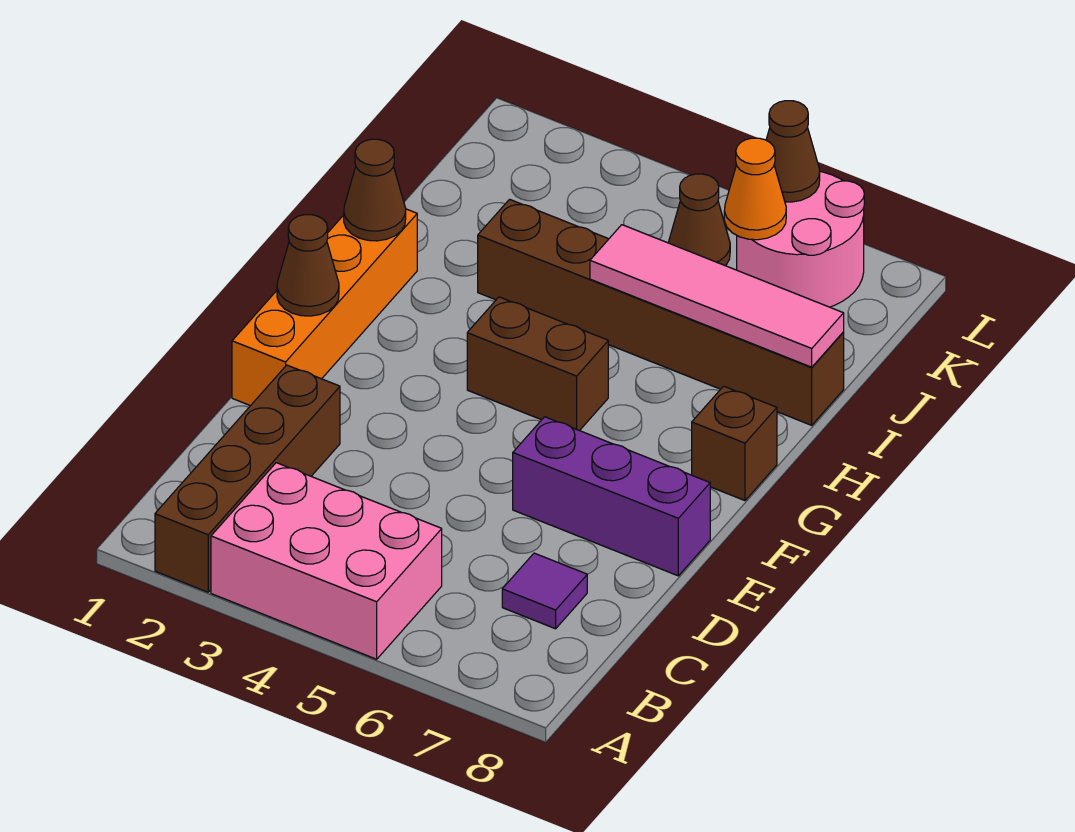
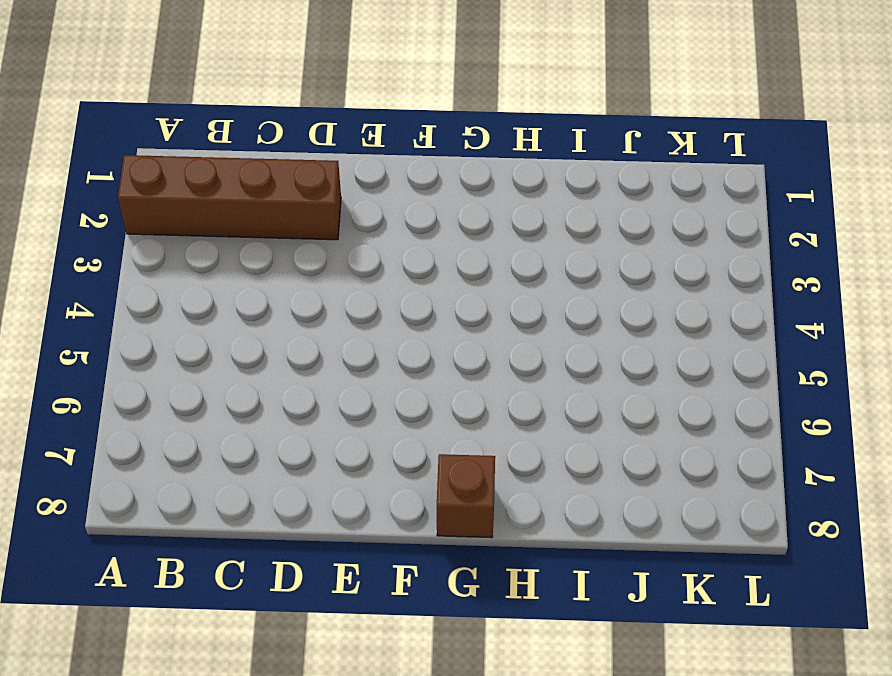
none -> pink 2x3 brick [211,463,442,659]
none -> purple 1x1 tile [502,553,587,629]
none -> orange 1x4 brick [232,209,417,406]

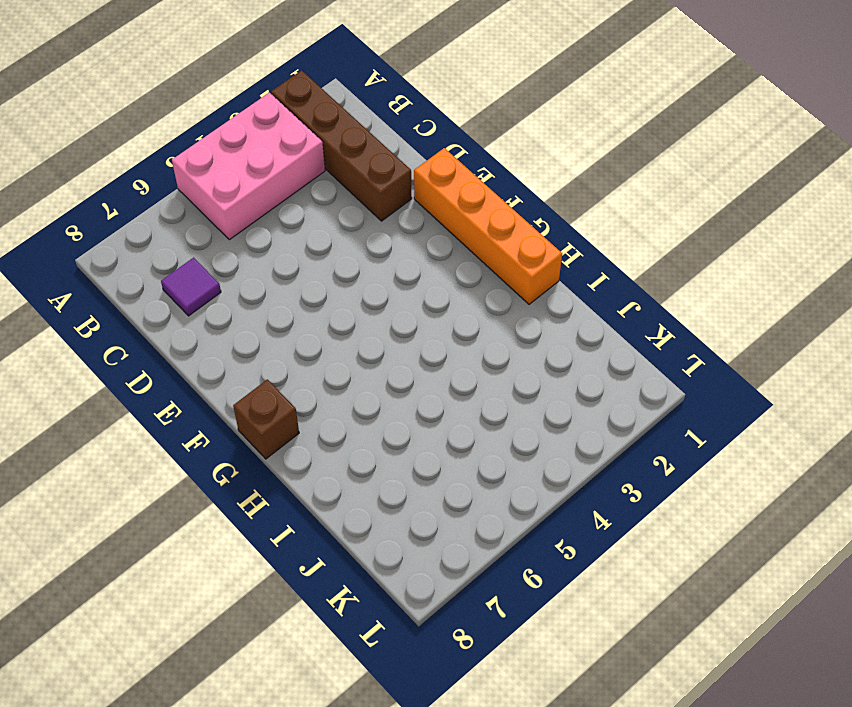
none -> purple 1x3 brick [513,417,710,576]
none -> brown 1x2 brick [467,297,608,431]
none -> brown 1x6 brick [478,199,844,425]

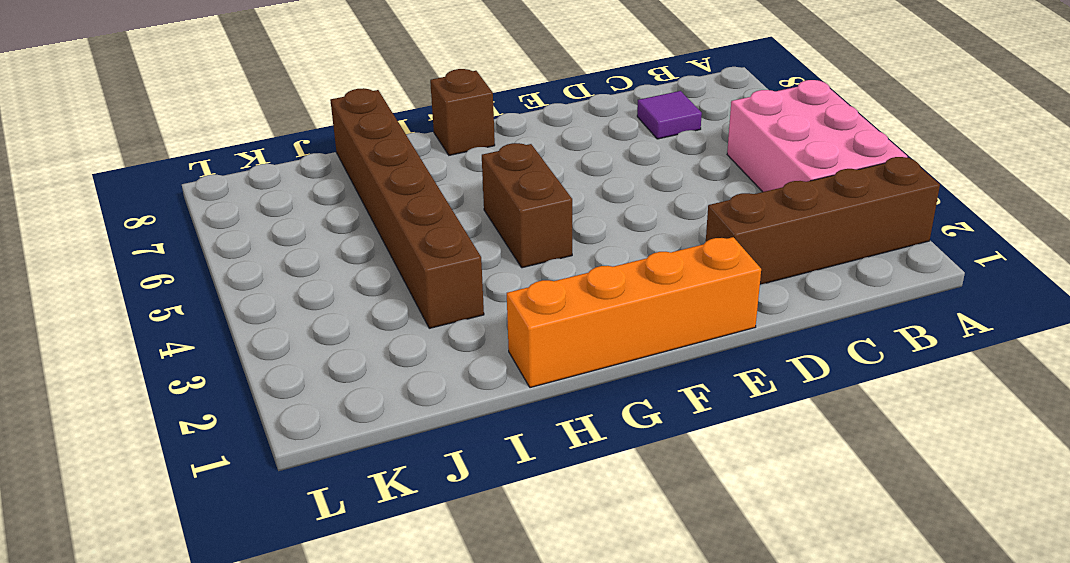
none -> purple 1x3 brick [513,417,710,576]
none -> brown 1x1 cone [669,174,730,266]
none -> pink 2x2 round brick [737,172,864,307]

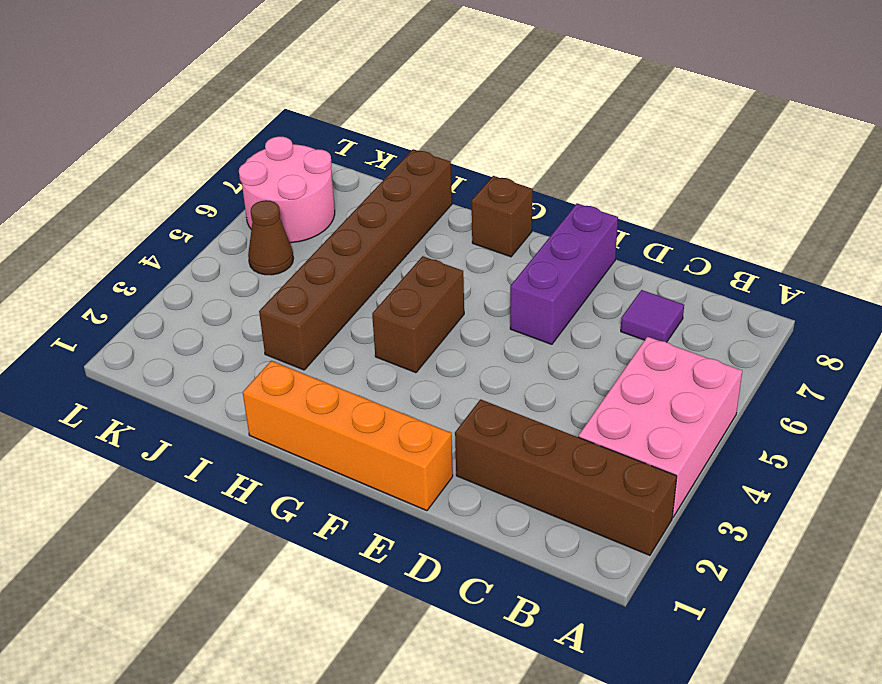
none -> brown 1x1 cone [277,215,339,316]
none -> brown 1x1 cone [344,139,406,241]
none -> pink 1x4 tile [590,225,844,367]

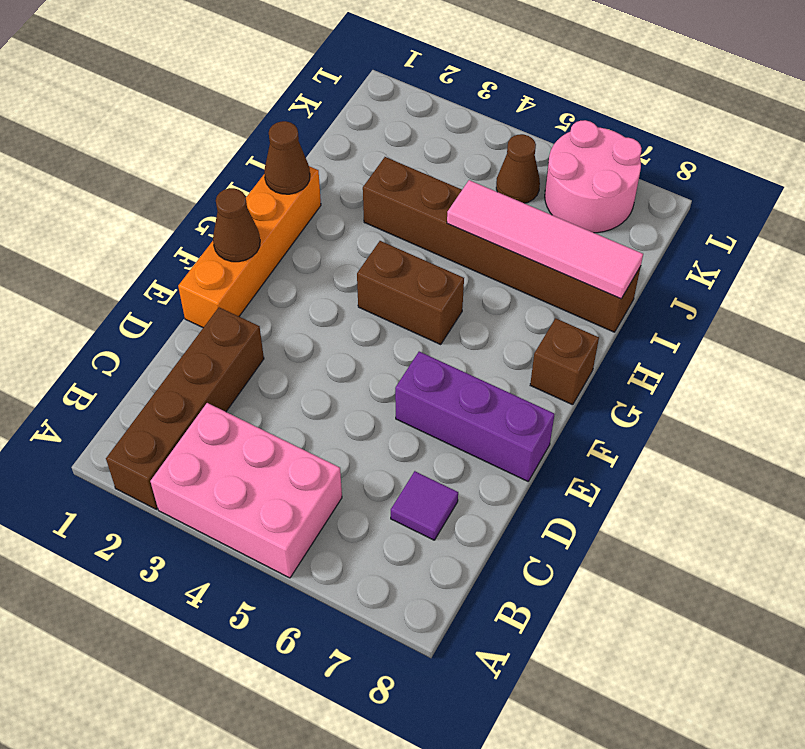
none -> orange 1x1 cone [724,138,786,240]
none -> brown 1x1 cone [766,101,820,202]

